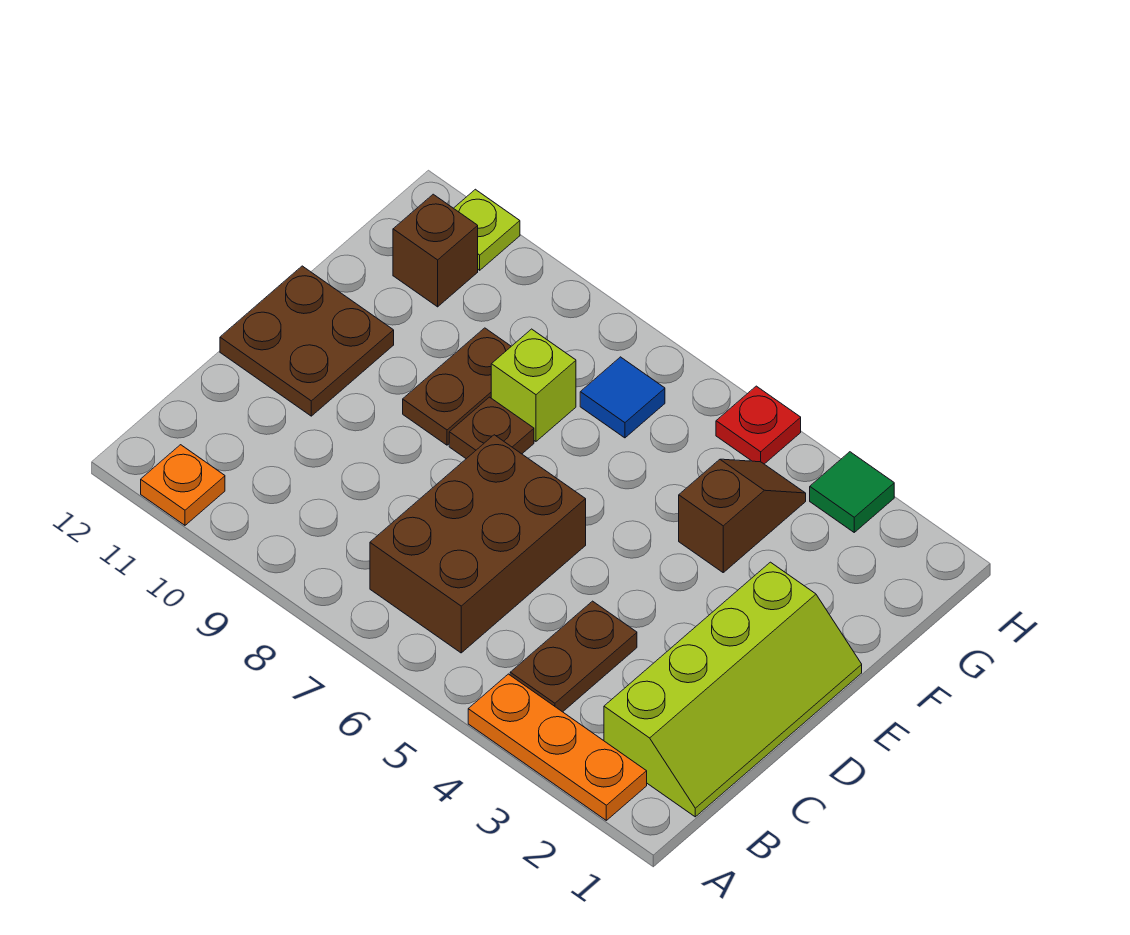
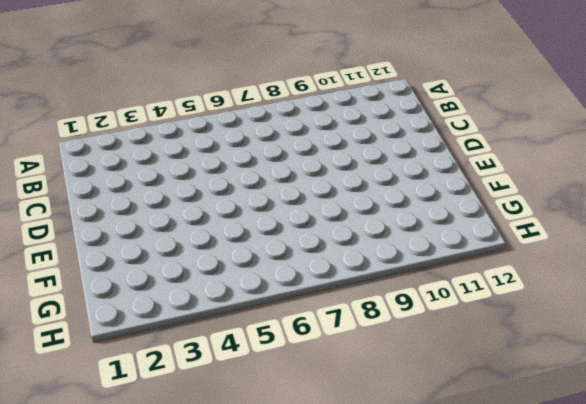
none -> orange 1x3 plate [468,674,647,820]
none -> orange 1x1 plate [141,445,225,525]
none -> lime 2x4 slope [604,562,862,817]

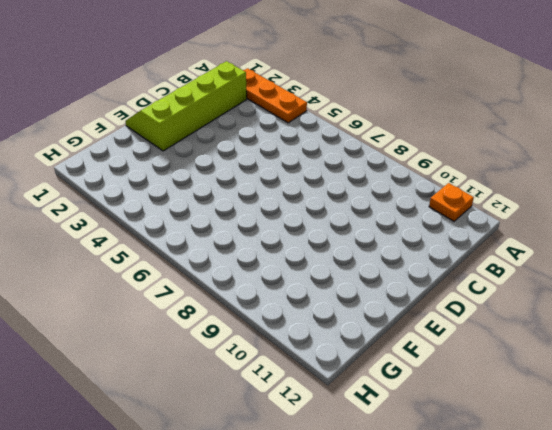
none -> brown 1x2 plate [510,601,637,712]
none -> brown 2x3 brick [370,435,586,653]
none -> brown 2x2 plate [220,266,394,416]

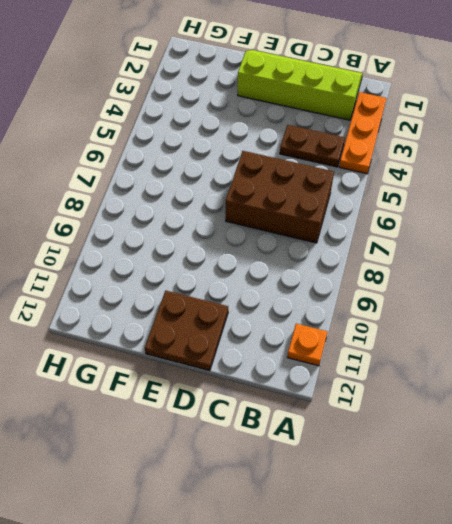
none -> brown 1x1 plate [449,397,534,459]
none -> brown 1x2 plate [403,328,511,445]
none -> brown 1x2 slope [679,459,806,572]

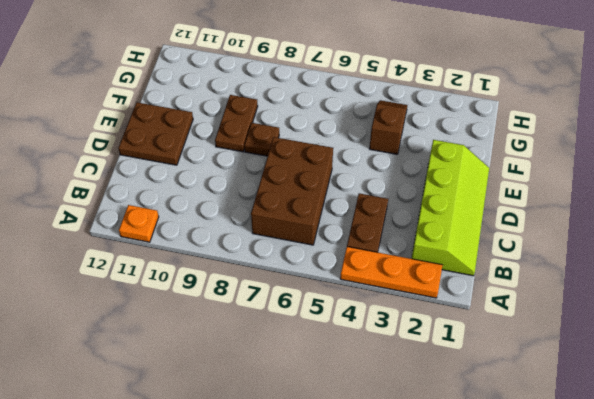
none -> lime 1x1 brick [491,329,576,441]
none -> blue 1x1 tile [580,357,665,438]
none -> brown 1x1 brick [393,194,478,307]

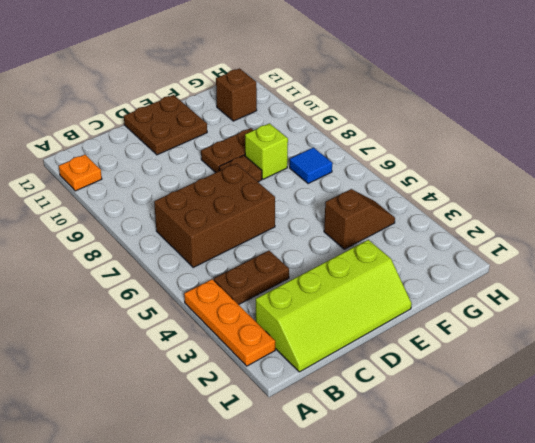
none -> green 1x1 tile [810,452,894,532]
none -> red 1x1 plate [716,386,801,464]
none -> lime 1x1 plate [454,189,520,270]

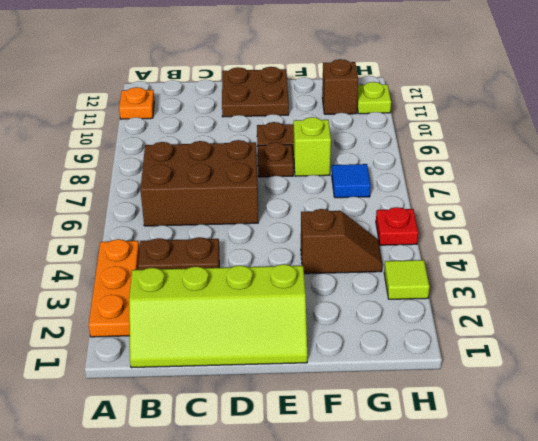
lime 1x1 tile [384,260,430,299] -> green 1x1 tile [810,452,894,532]

